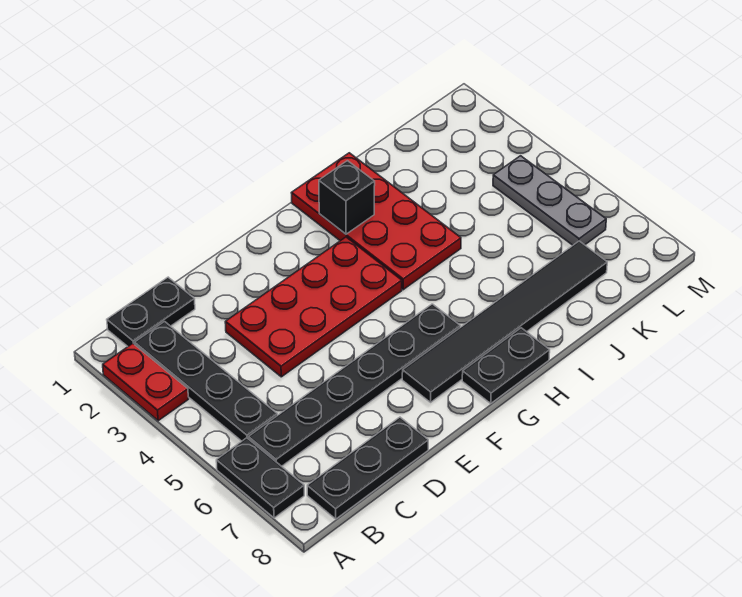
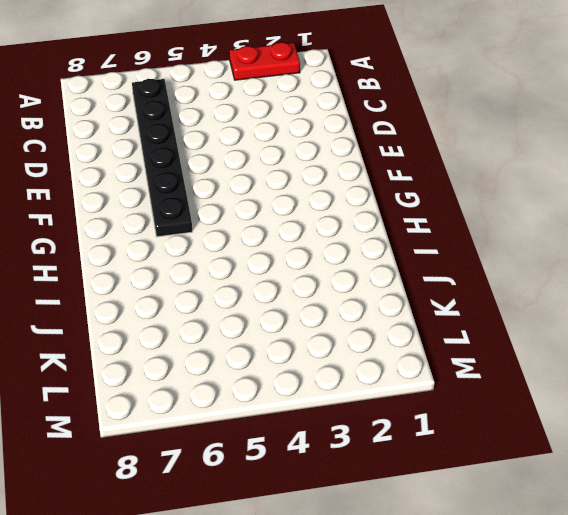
none -> black 1x2 plate [216,438,304,518]
none -> black 1x2 plate [107,277,195,346]
none -> black 1x4 plate [135,322,277,441]

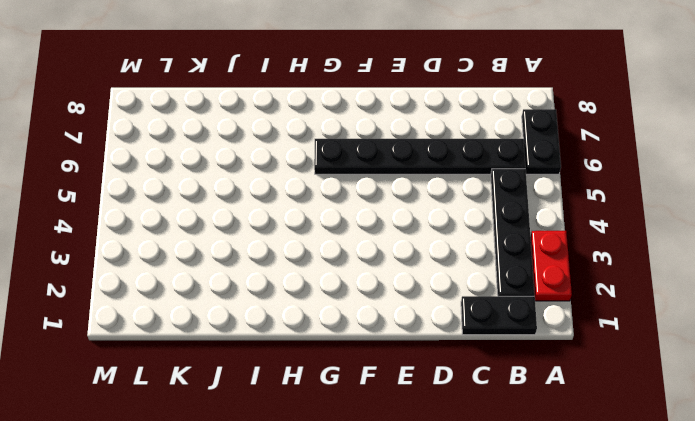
none -> black 1x3 plate [307,417,428,519]
none -> red 2x4 plate [225,237,402,377]
none -> black 1x6 tile [402,241,607,402]

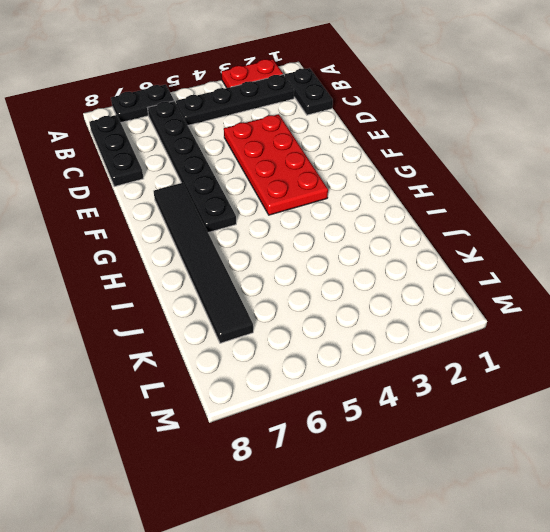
none -> black 1x2 plate [462,328,550,403]
none -> red 2x4 plate [292,153,461,290]
none -> grey 1x3 plate [493,156,606,245]

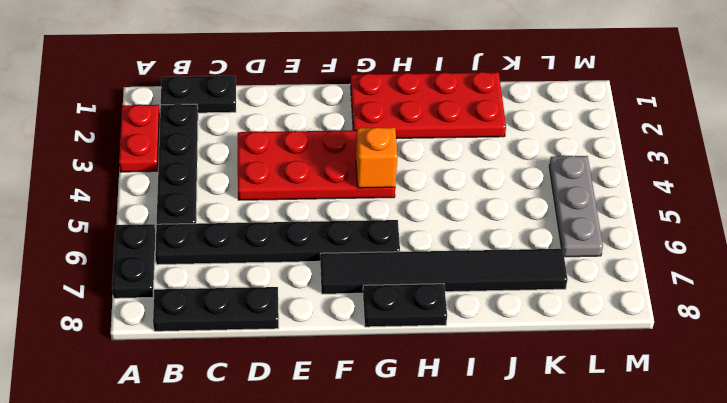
red 2x4 plate [351,72,506,138] -> red 2x4 plate turned to [292,153,461,290]
orange 1x1 brick [356,127,397,188] -> none
none -> black 1x1 brick [319,161,375,234]

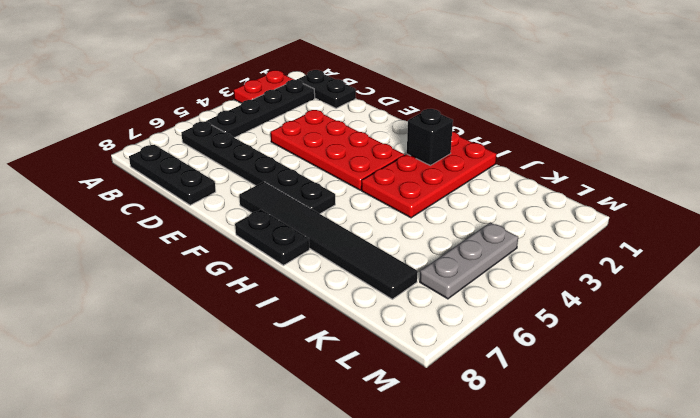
none -> black 1x2 plate [216,438,304,518]

